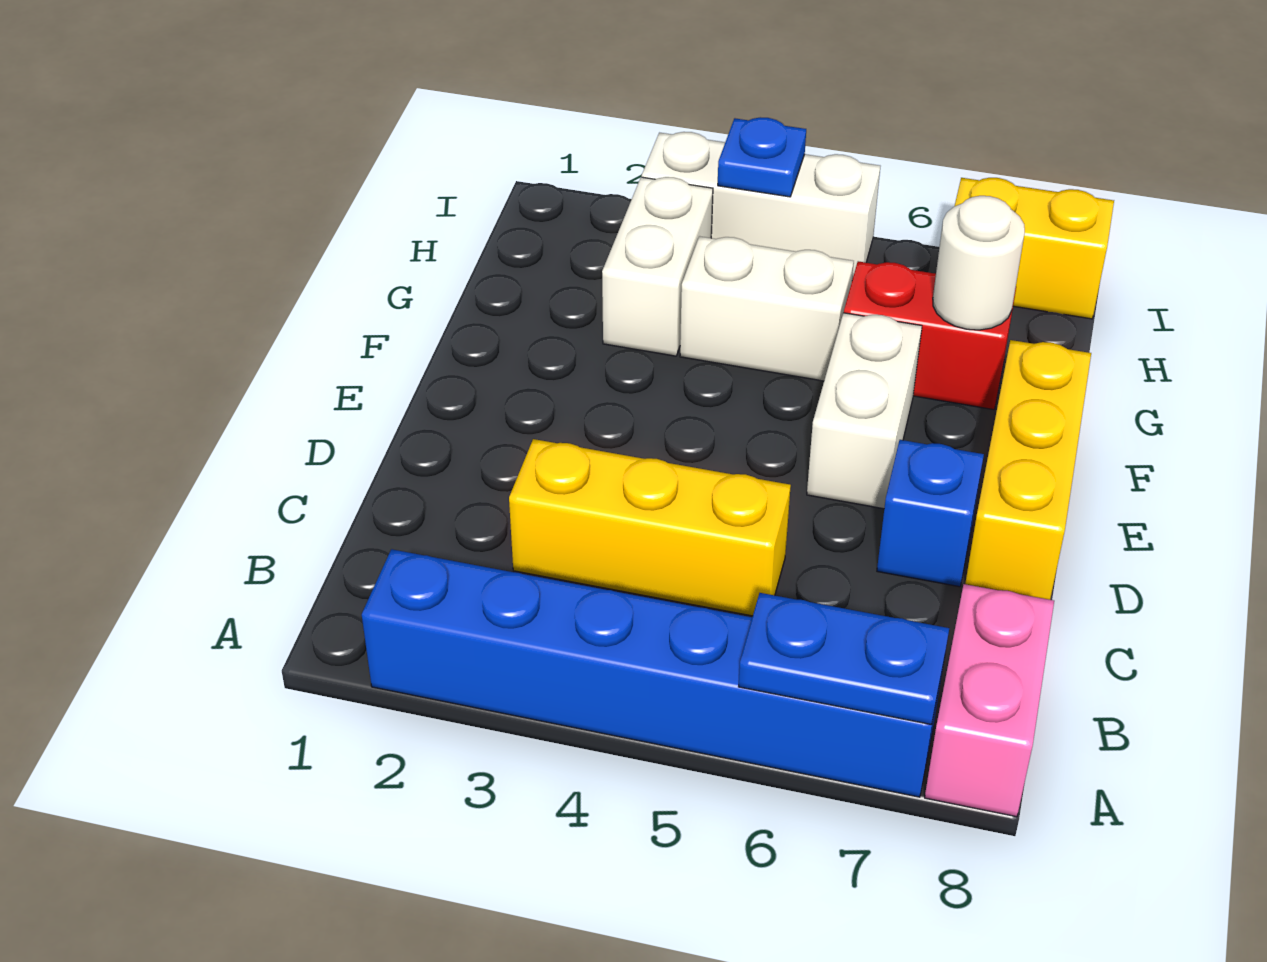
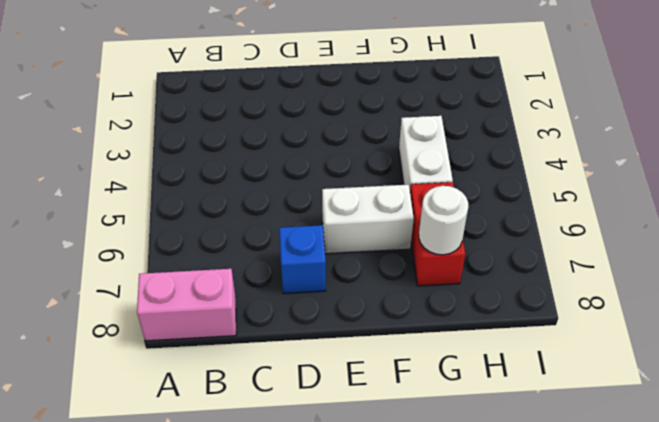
none -> blue 1x6 brick [362,549,944,797]
none -> yellow 1x3 brick [509,439,791,616]
none -> yellow 1x3 brick [965,340,1091,600]

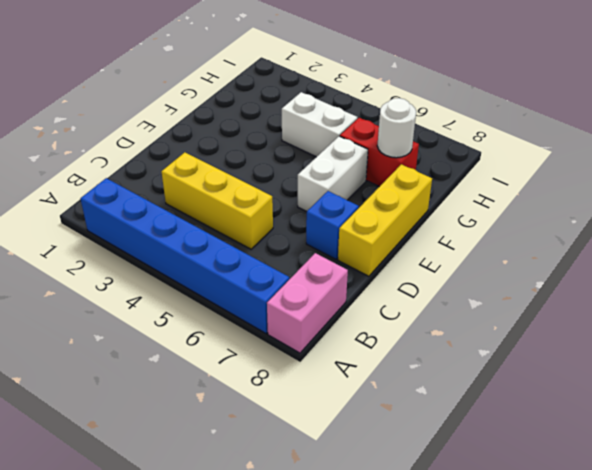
none -> white 1x2 brick [602,177,713,356]
none -> white 1x3 brick [642,132,880,280]
none -> yellow 1x2 brick [955,178,1114,319]

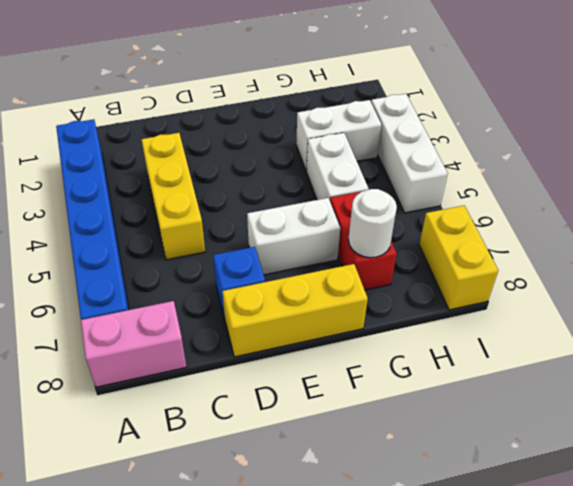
none -> blue 1x2 plate [739,593,949,725]
none -> blue 1x1 plate [718,117,806,197]

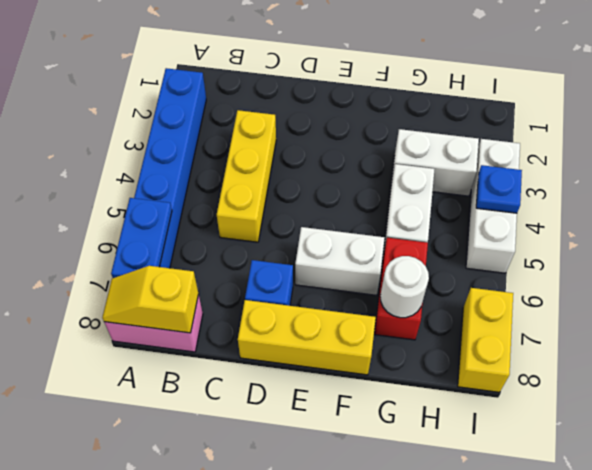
yellow 1x2 slope [102,266,199,333] -> none

